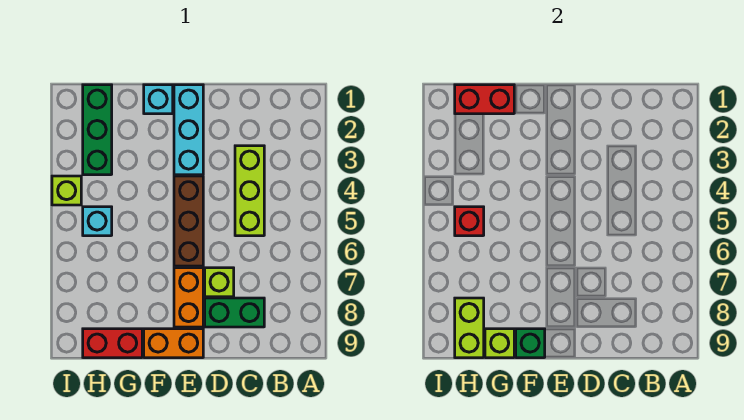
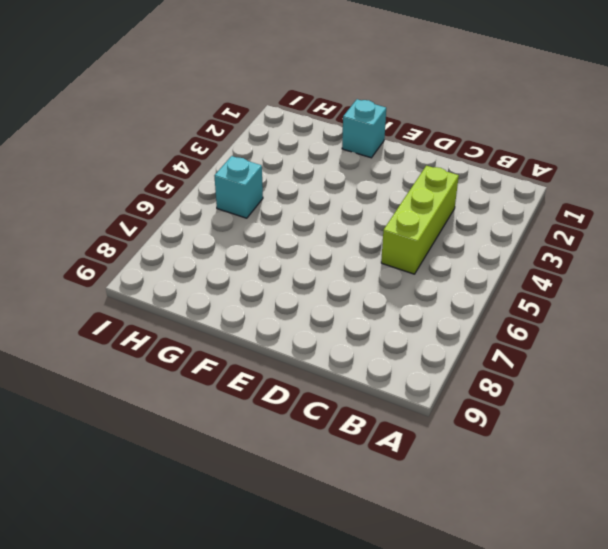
none -> green 1x2 brick [205,298,264,327]
none -> lime 1x1 brick [205,268,234,297]
none -> cyan 1x3 brick [174,85,203,175]

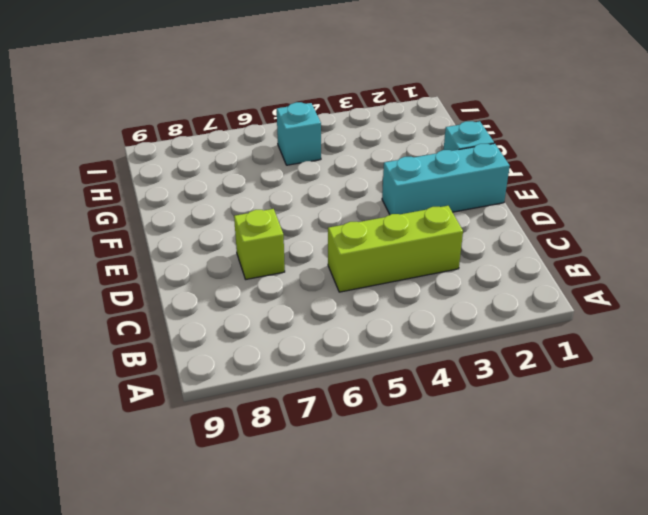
none -> green 1x2 brick [205,298,264,327]
none -> brown 1x3 brick [174,176,203,266]
none -> orange 1x2 brick [174,268,203,327]

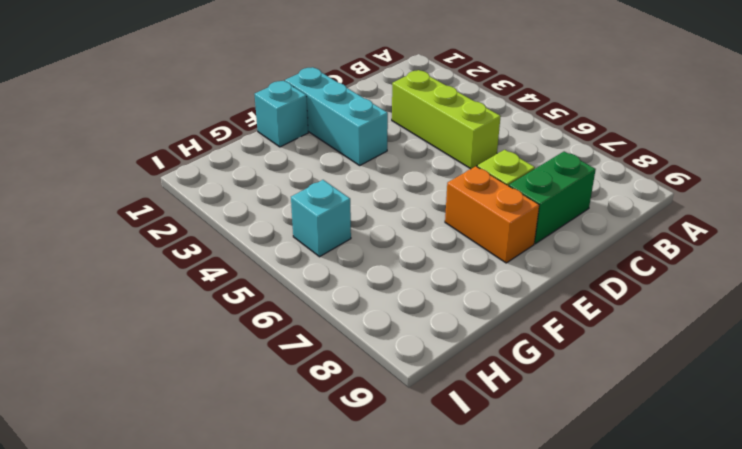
none -> brown 1x3 brick [174,176,203,266]
none -> orange 1x2 brick [144,329,203,358]
none -> red 1x2 brick [83,329,142,358]

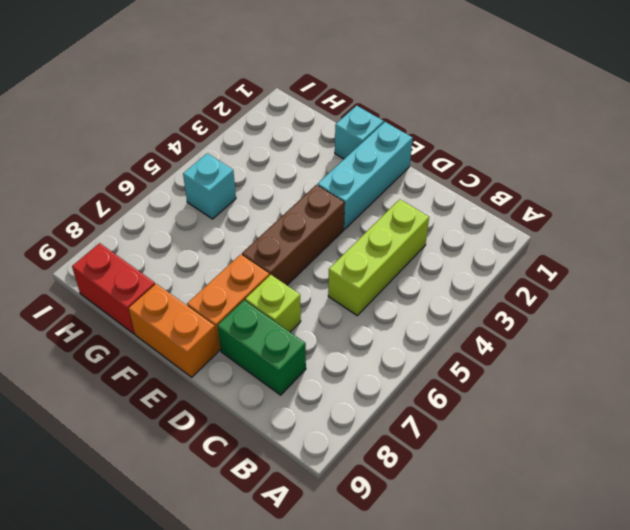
none -> green 1x3 brick [83,85,112,175]
none -> lime 1x1 brick [52,176,81,205]
none -> green 1x1 brick [516,329,545,358]

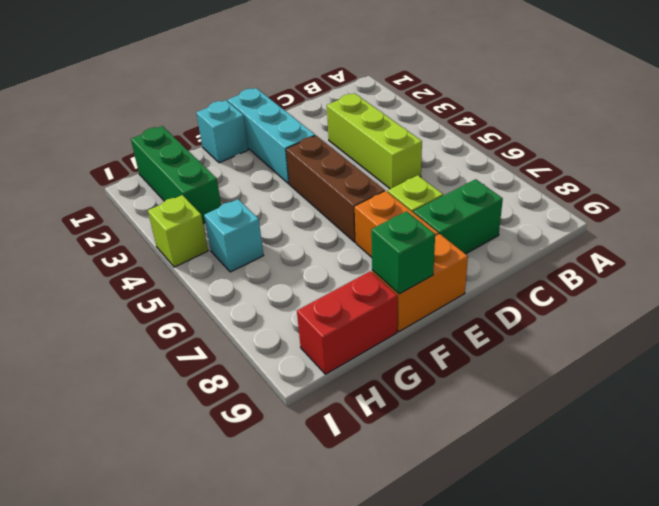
none -> red 1x2 brick [455,85,514,114]
none -> lime 1x1 brick [485,329,514,358]
none -> red 1x1 brick [455,207,484,236]

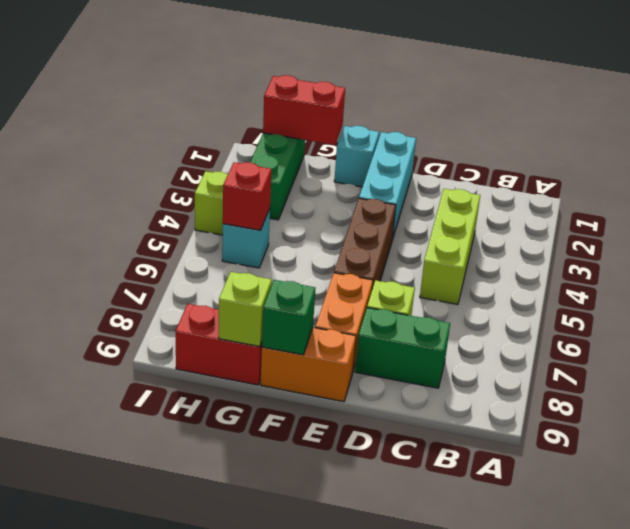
none -> lime 1x2 brick [455,298,484,358]

